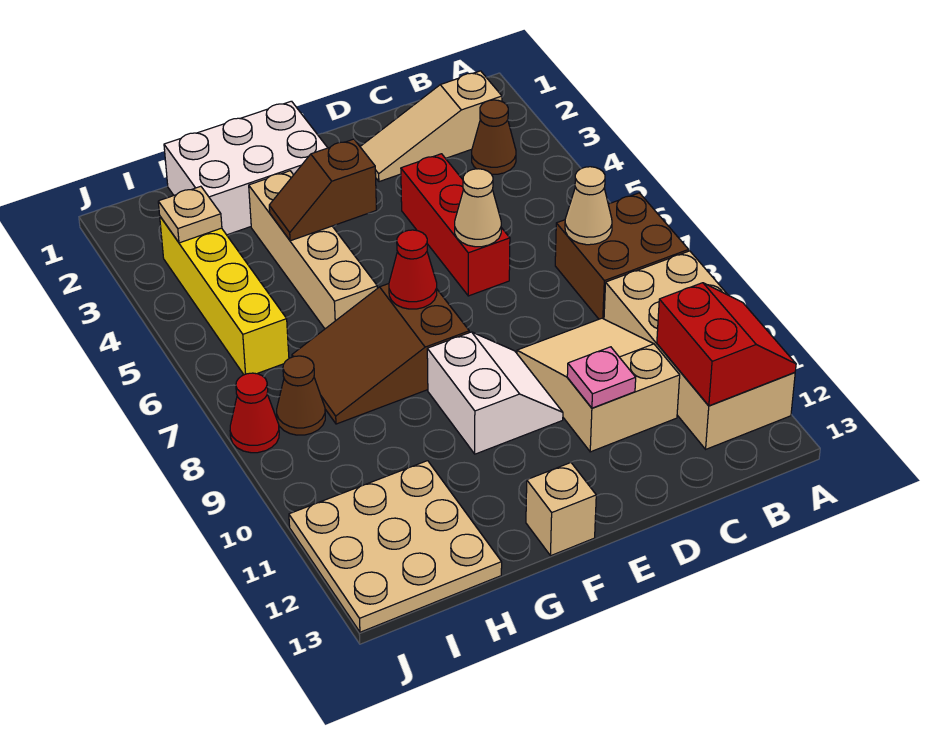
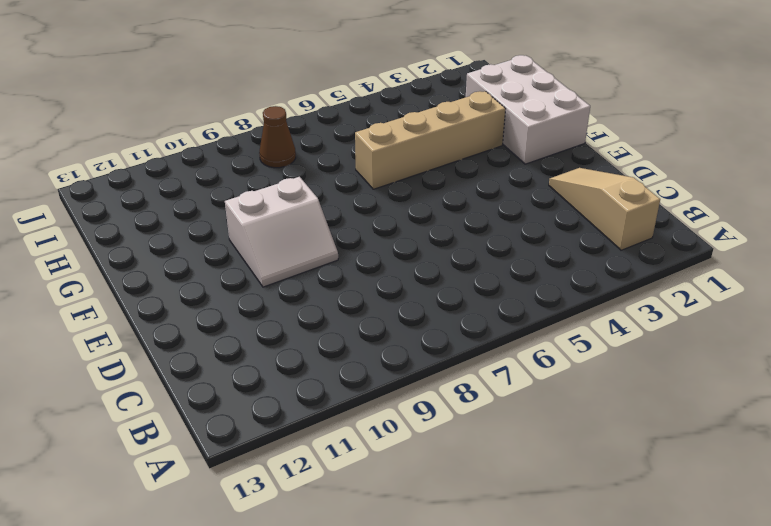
none -> brown 2x2 brick [555,193,689,319]
none -> tan 2x4 brick [604,251,795,449]
none -> brown 1x1 cone [472,100,516,174]

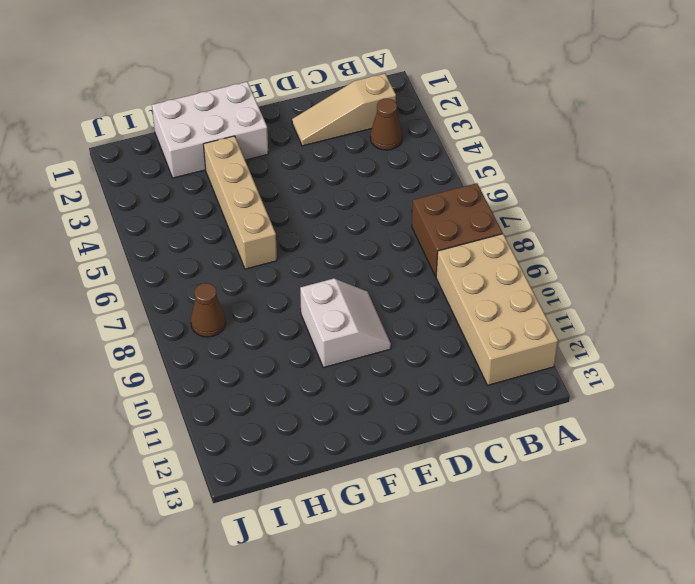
none -> tan 2x3 slope [517,318,680,452]
none -> red 1x3 brick [401,154,510,296]
none -> brown 2x3 slope [292,284,469,424]

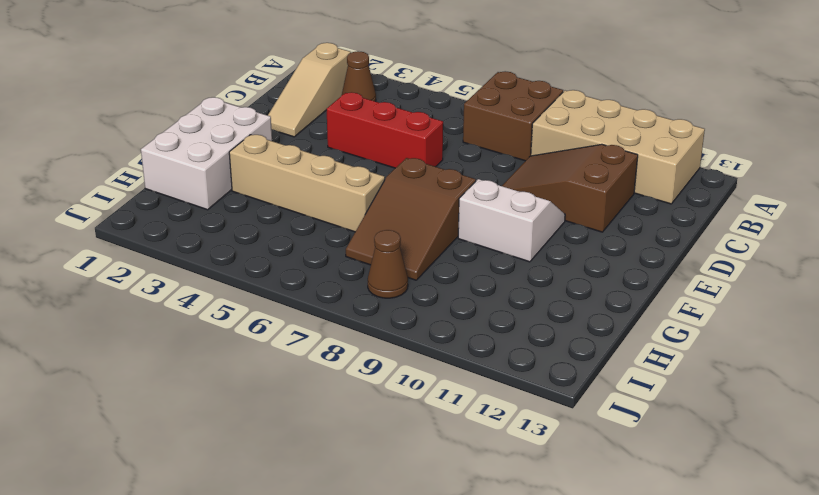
brown 2x3 slope [502,144,638,232] -> tan 2x3 slope [517,318,680,452]
none -> tan 1x1 brick [526,463,596,556]
none -> tan 3x3 plate [289,461,502,632]
none -> yellow 1x4 brick [160,217,289,375]

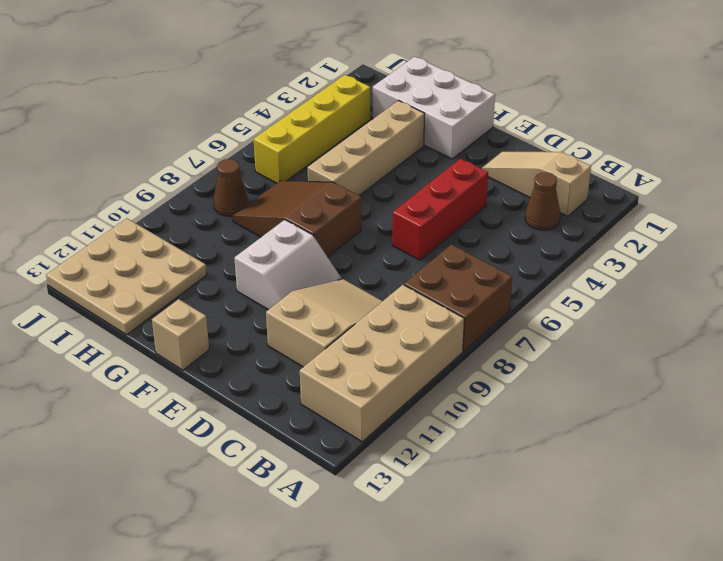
none -> red 1x1 cone [230,373,279,453]
none -> red 2x2 slope [657,283,796,406]
none -> tan 1x1 cone [565,167,612,245]

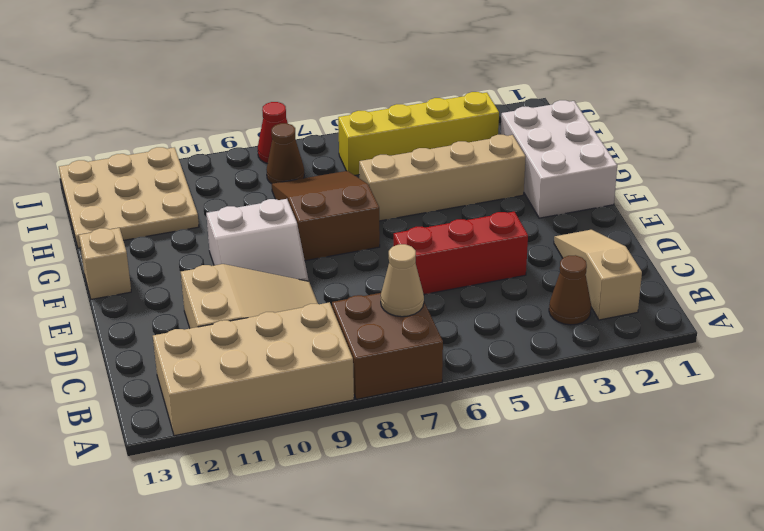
none -> red 2x2 slope [657,283,796,406]
none -> tan 1x1 cone [455,169,501,247]
none -> pink 1x1 plate [567,347,636,408]

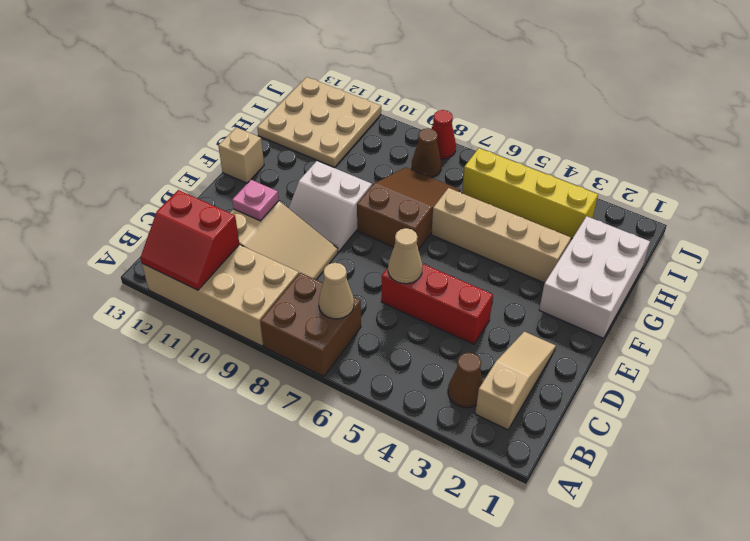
none -> brown 1x2 slope [269,139,376,241]
none -> red 1x1 cone [389,230,437,309]
none -> tan 1x1 plate [158,186,222,243]

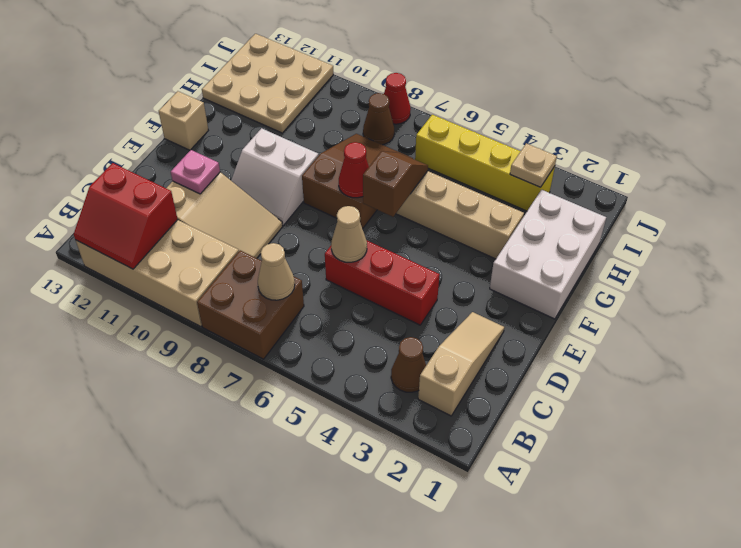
brown 1x2 slope [363,151,428,217] -> brown 1x2 slope moved to [269,139,376,241]

